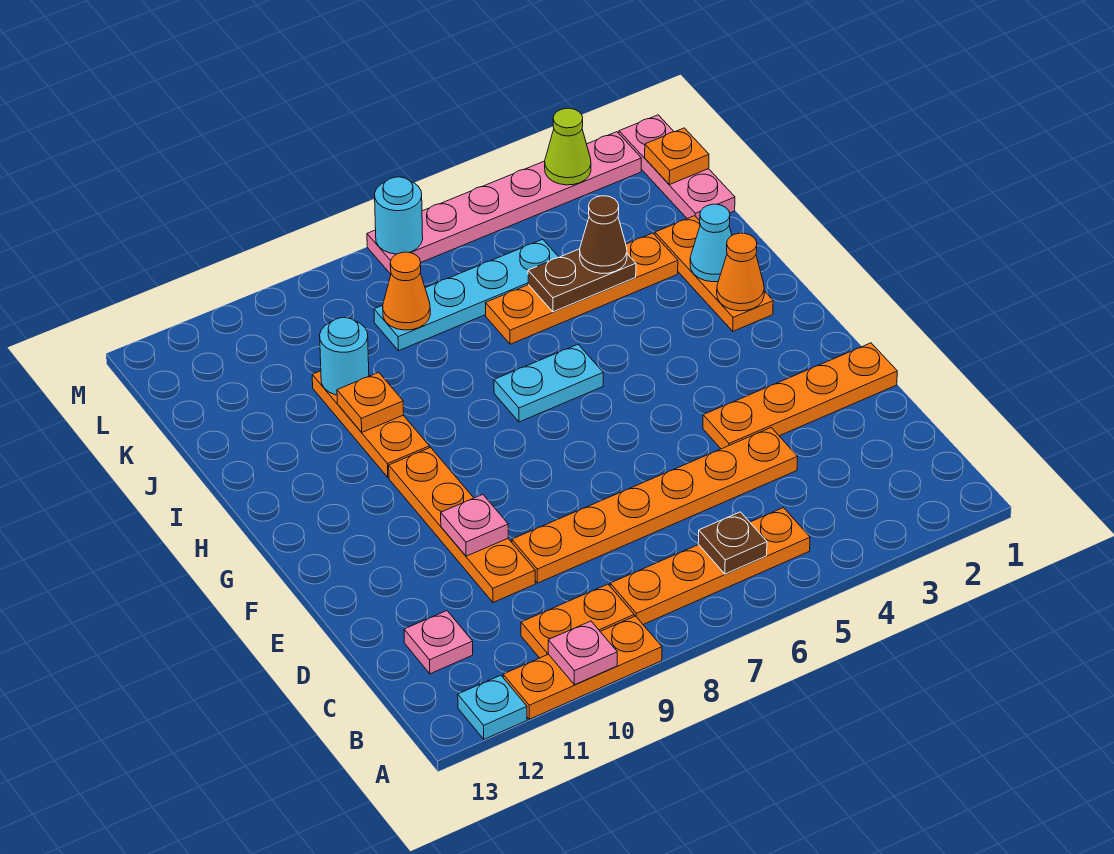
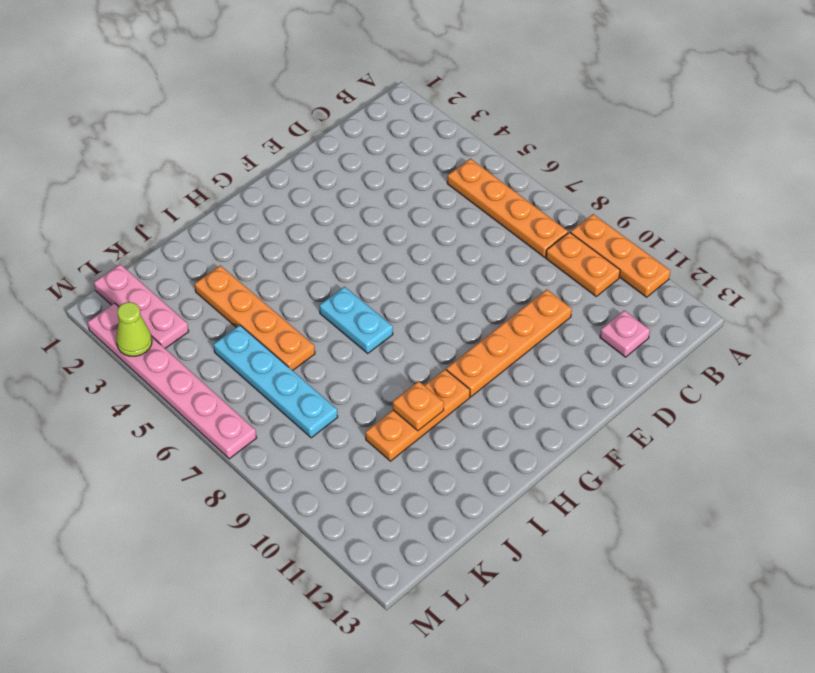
pink 1x3 plate [94,264,189,348] -> pink 1x3 plate turned to [619,115,735,221]
none -> cyan 1x1 plate [458,675,527,739]
none -> orange 1x6 plate [512,428,798,583]
none -> orange 1x4 plate [703,343,897,449]

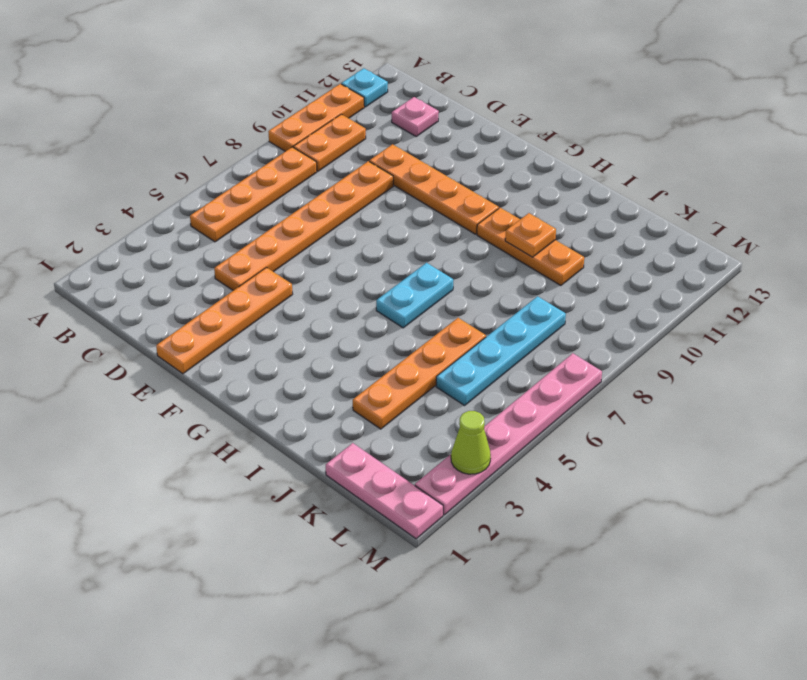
none -> orange 1x3 plate [655,216,773,331]
none -> pink 1x1 plate [548,621,617,685]
none -> brown 1x1 plate [698,512,767,574]

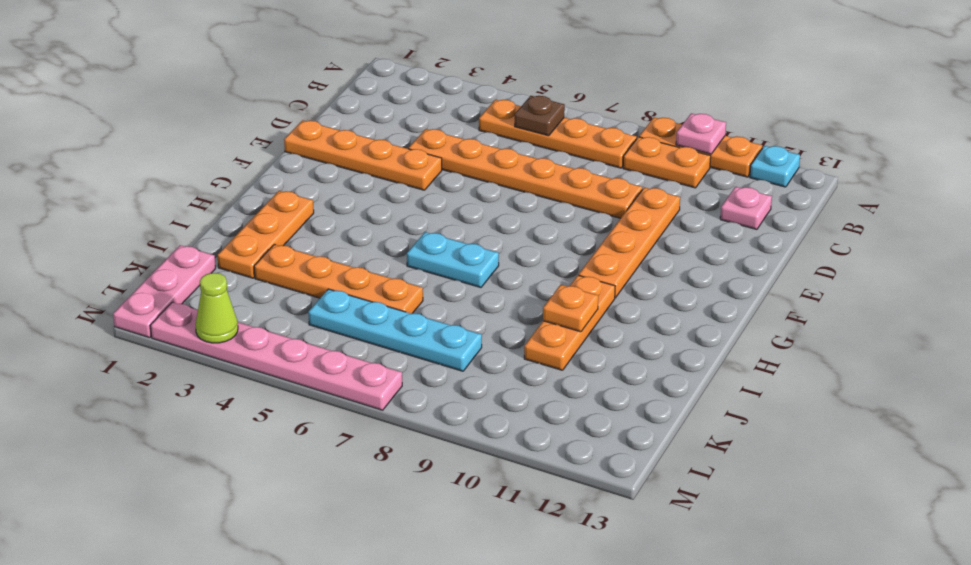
none -> pink 1x1 plate [441,494,508,556]
none -> orange 1x1 cone [717,233,764,311]
none -> cyan 1x1 cone [690,204,732,282]

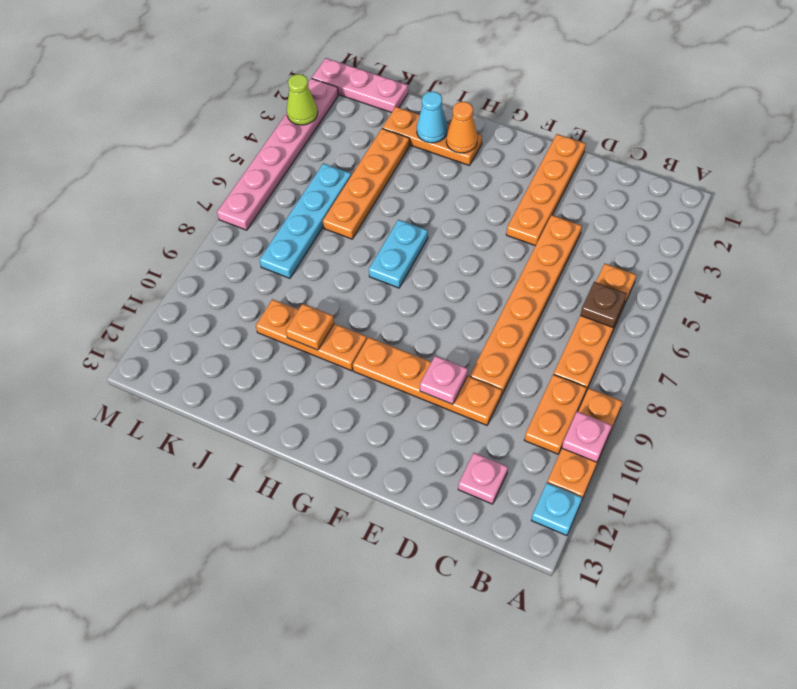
none -> brown 1x2 plate [528,249,636,312]
none -> cyan 1x1 round brick [320,318,369,395]
none -> orange 1x1 cone [383,252,430,330]

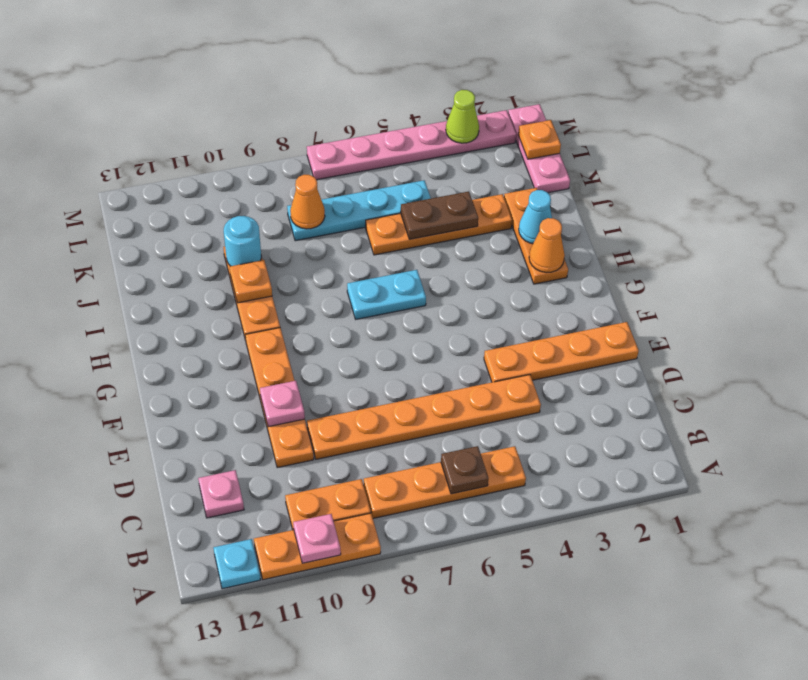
none -> cyan 1x1 round brick [375,177,423,254]
none -> brown 1x1 cone [580,196,627,274]

